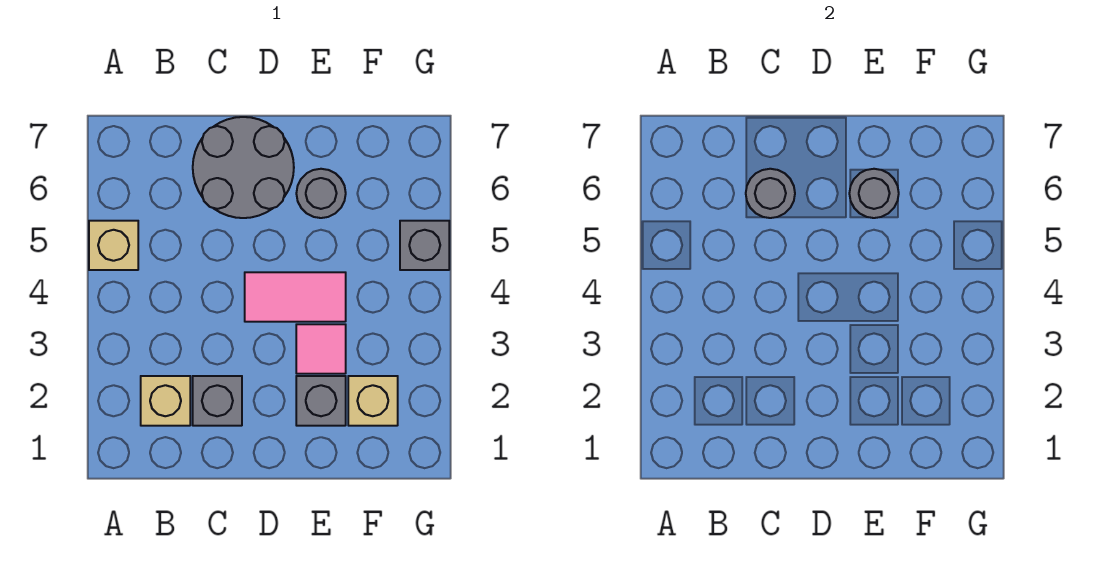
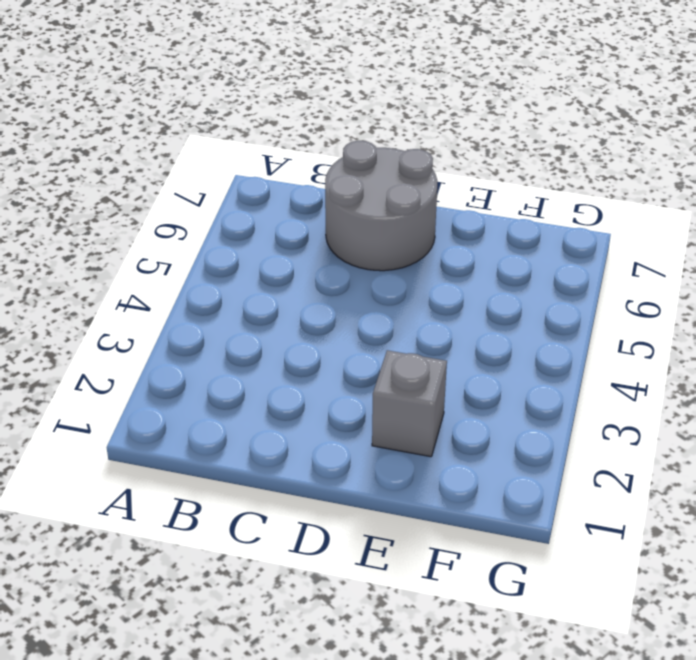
none -> tan 1x1 brick [89,221,138,270]
none -> tan 1x1 brick [141,376,190,426]
none -> grey 1x1 brick [193,376,242,426]

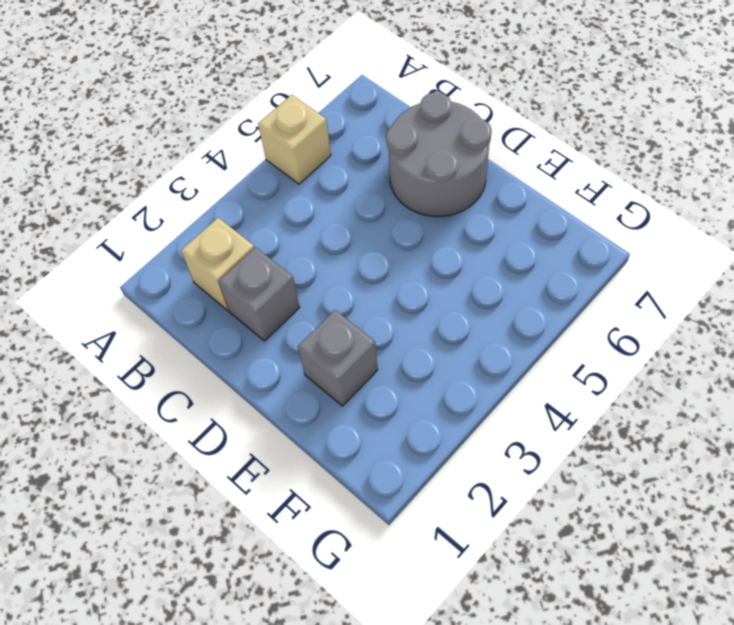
none -> pink 1x2 tile [245,272,346,322]
none -> pink 1x1 tile [296,324,346,374]
none -> grey 1x1 round brick [296,169,346,218]

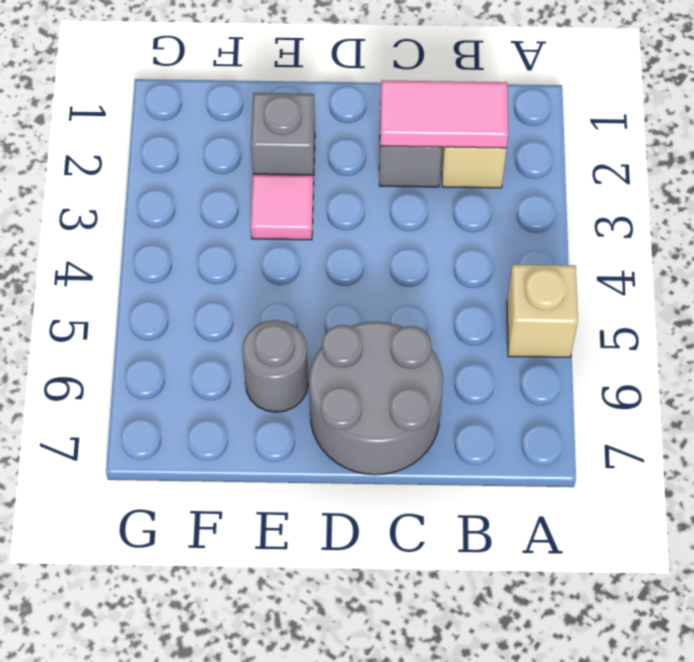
pink 1x2 tile [380,81,508,148] -> pink 1x2 tile moved to [245,272,346,322]
none -> tan 1x1 brick [348,376,398,426]
none -> grey 1x1 brick [400,221,449,270]
none -> grey 1x1 round brick [746,169,795,218]

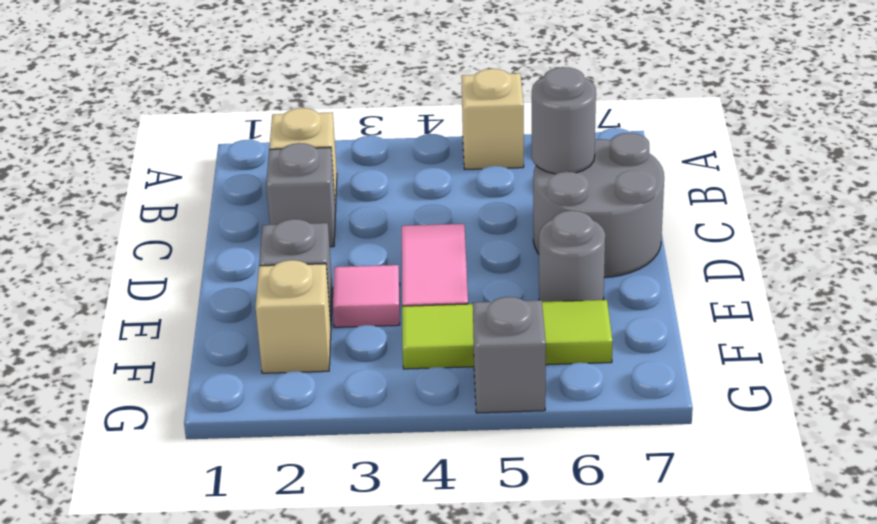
lime 1x3 tile [402,300,613,369] -> none
none -> grey 1x1 round brick [849,169,899,218]

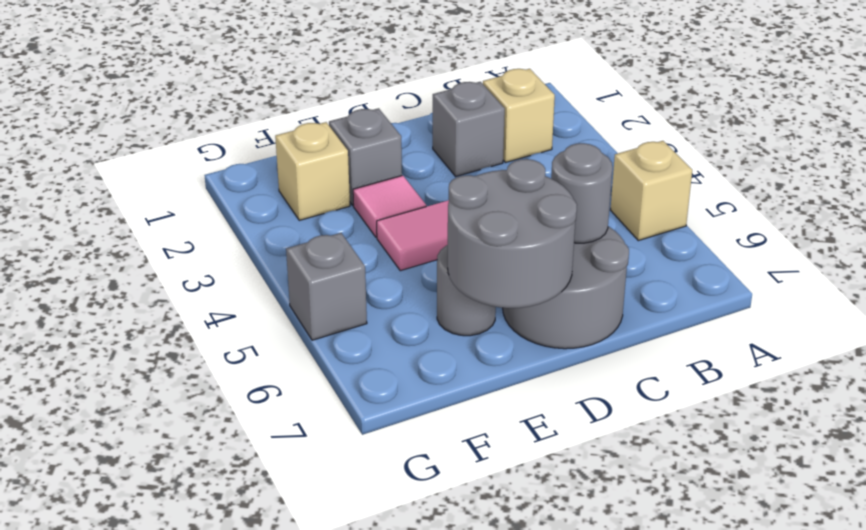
grey 2x2 round brick [448,159,577,308] -> grey 1x1 round brick [849,169,899,218]

